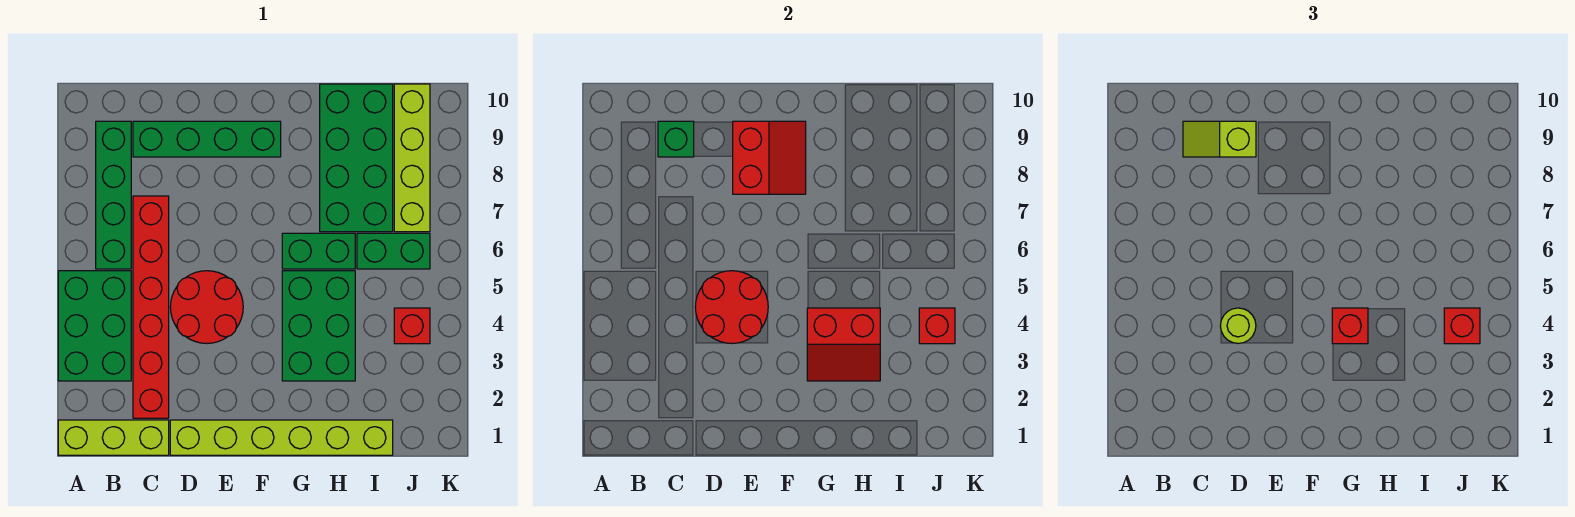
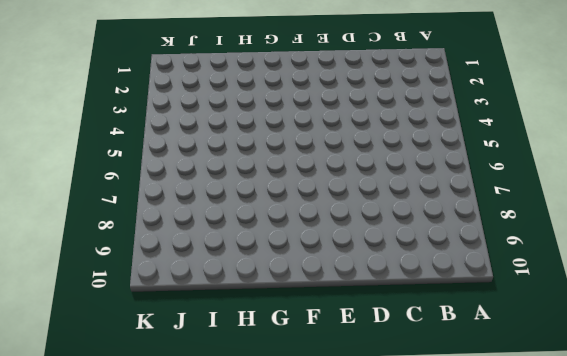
none -> lime 1x3 brick [58,420,169,455]
none -> green 2x3 brick [58,271,131,381]
none -> green 1x4 brick [96,121,131,269]

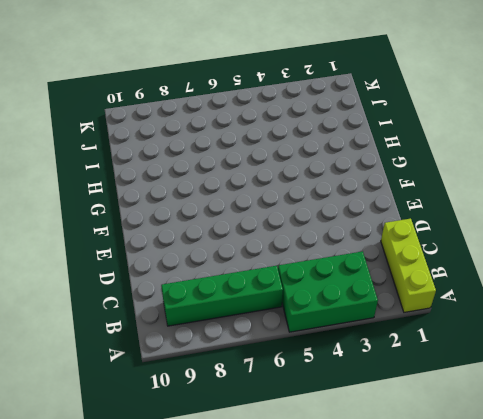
none -> red 1x6 brick [133,196,169,418]
none -> green 1x4 brick [133,121,281,157]
none -> lime 1x6 brick [170,420,393,455]

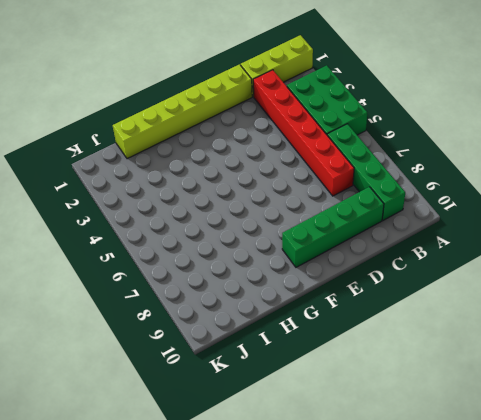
none -> red 2x2 round brick [170,271,243,344]
none -> green 2x3 brick [282,271,355,381]
none -> green 1x2 brick [282,233,355,269]

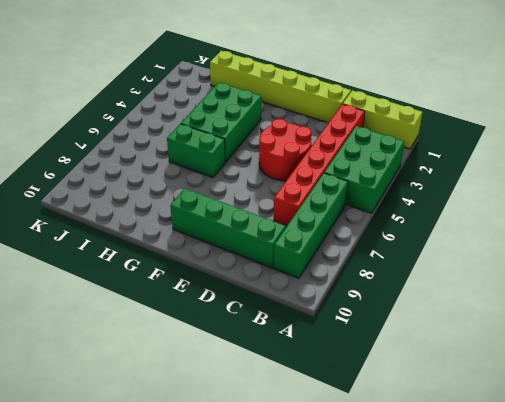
none -> green 2x4 brick [320,84,393,232]
none -> green 1x2 brick [357,233,430,269]
none -> red 1x1 brick [394,308,430,344]

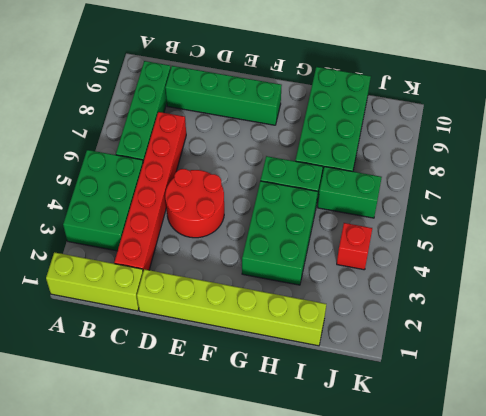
none -> lime 1x4 brick [394,84,430,232]
none -> green 1x1 brick [658,121,694,157]
none -> red 2x2 round brick [695,271,768,344]

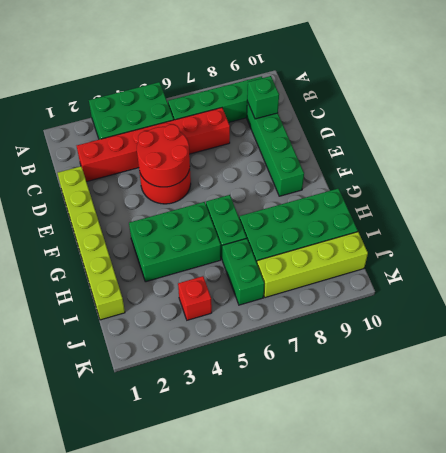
none -> lime 1x3 brick [58,420,169,455]
none -> red 2x2 slope [733,121,806,194]
none -> red 2x2 slope [807,308,880,381]

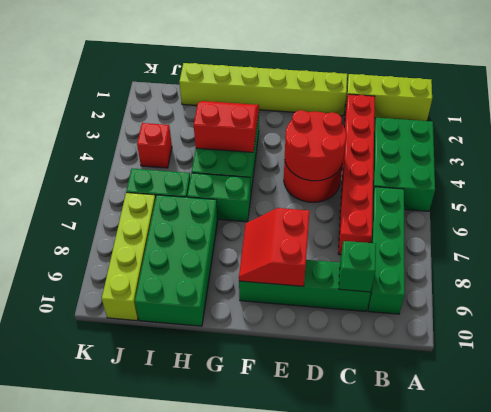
none -> red 1x1 brick [919,308,955,344]
none -> lime 1x2 slope [1183,121,1256,157]
none -> lime 1x1 round brick [1220,308,1256,343]

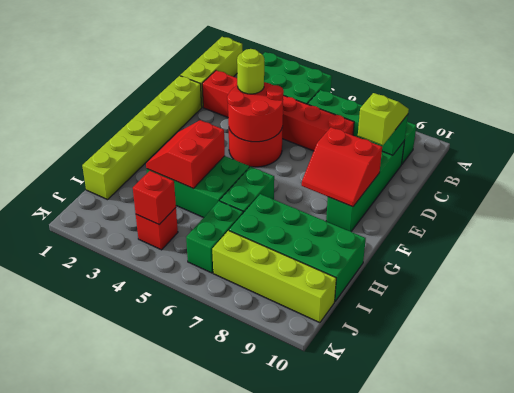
none -> red 1x1 brick [1332,308,1368,344]
none -> red 1x1 brick [1444,308,1480,344]

